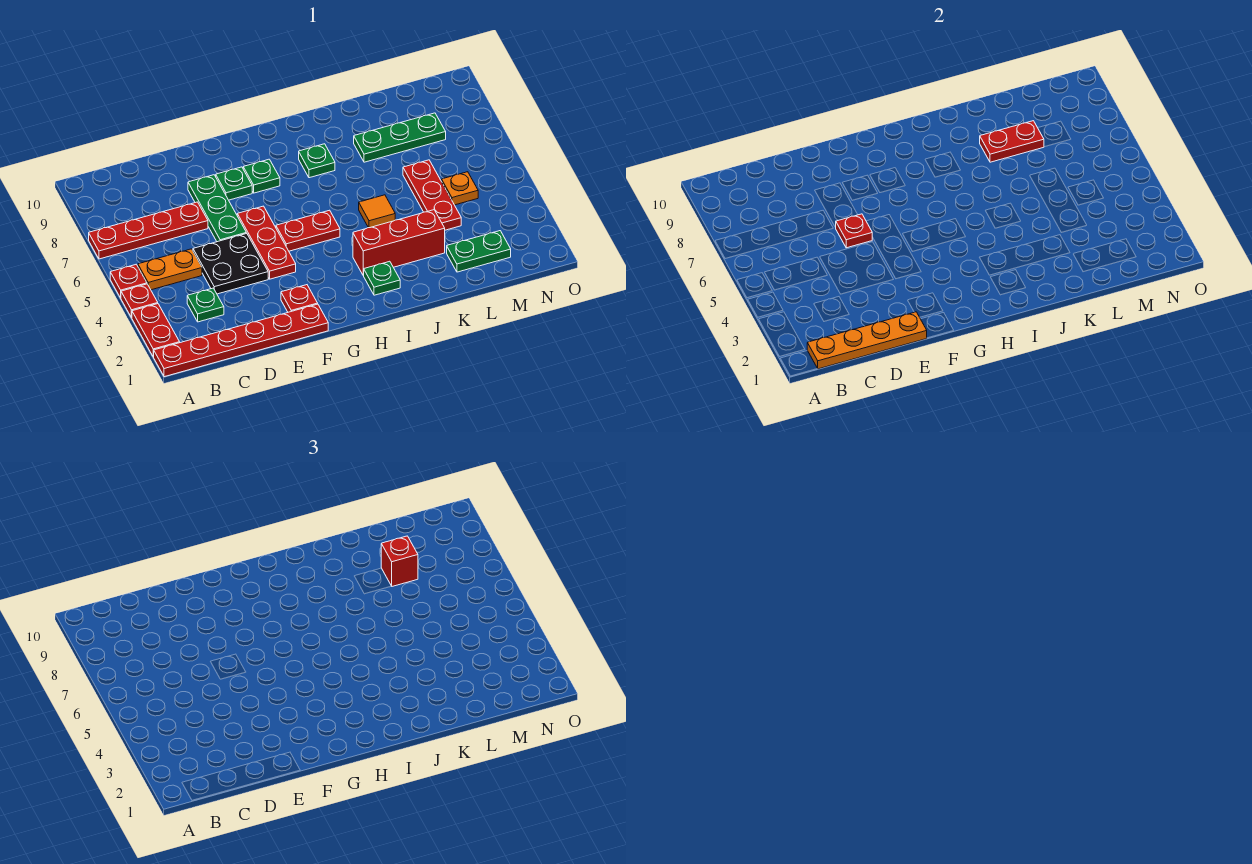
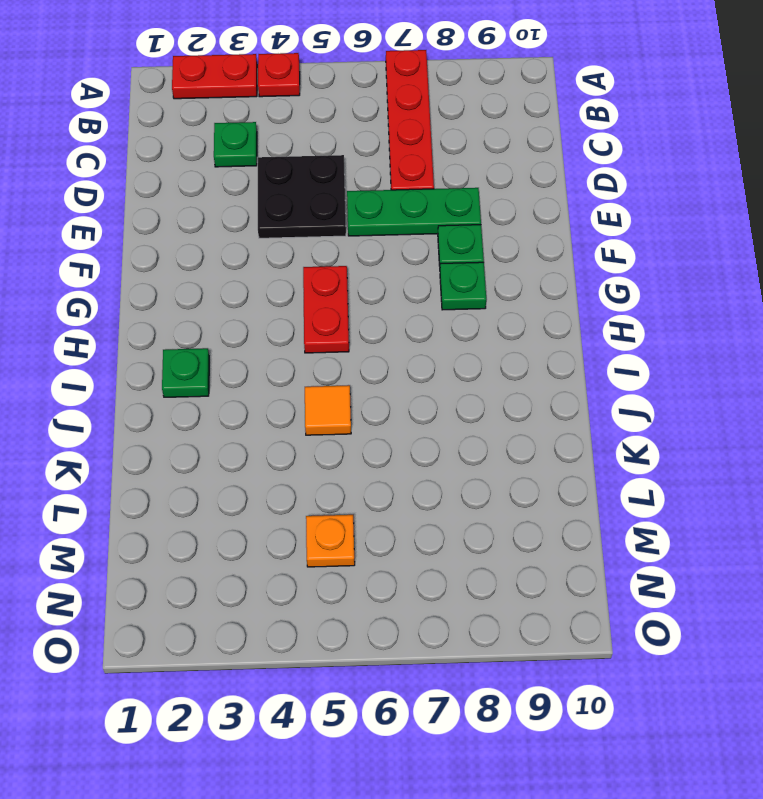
none -> red 1x6 plate [154,304,328,377]
none -> red 1x1 plate [110,264,147,298]
none -> orange 1x2 plate [138,249,202,290]

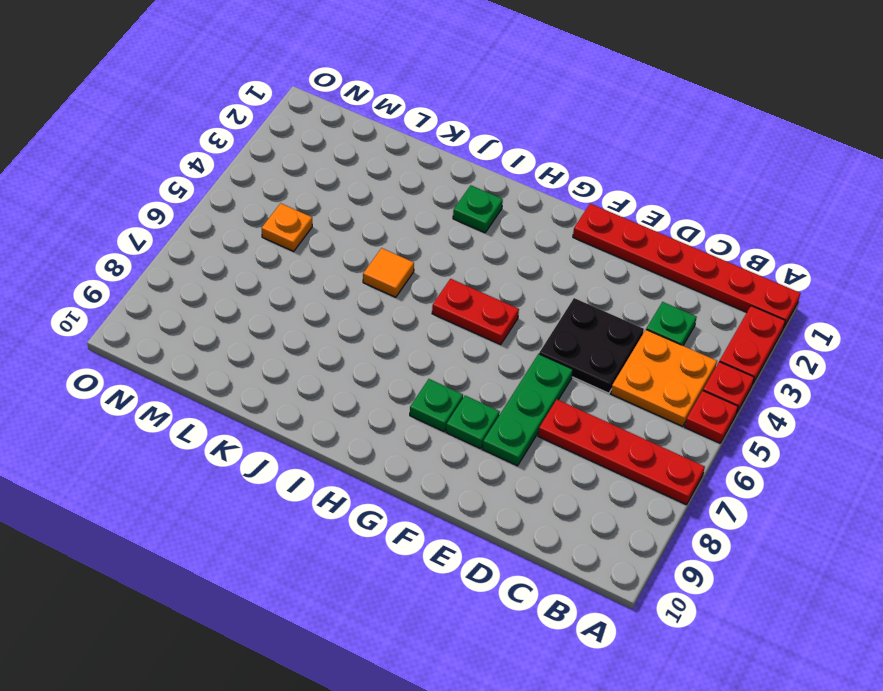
orange 2x2 plate [611,330,717,426] -> orange 1x2 plate [138,249,202,290]
none -> red 1x1 plate [281,285,318,312]
none -> red 1x3 plate [237,206,296,279]
none -> red 1x3 brick [353,210,445,275]

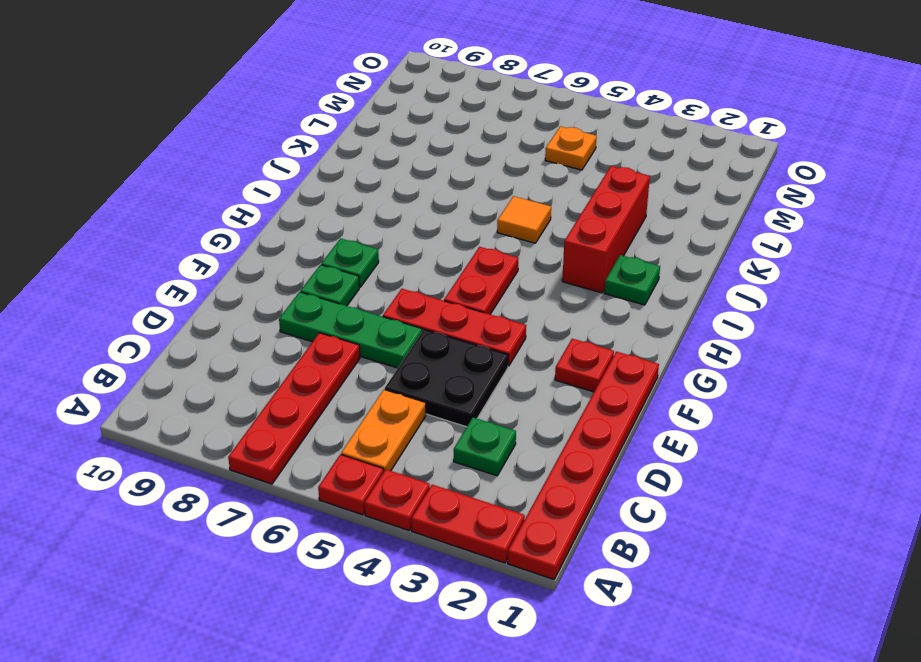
none -> green 1x1 plate [299,144,335,178]
none -> green 1x3 plate [354,113,446,162]
none -> green 1x2 plate [447,231,511,272]

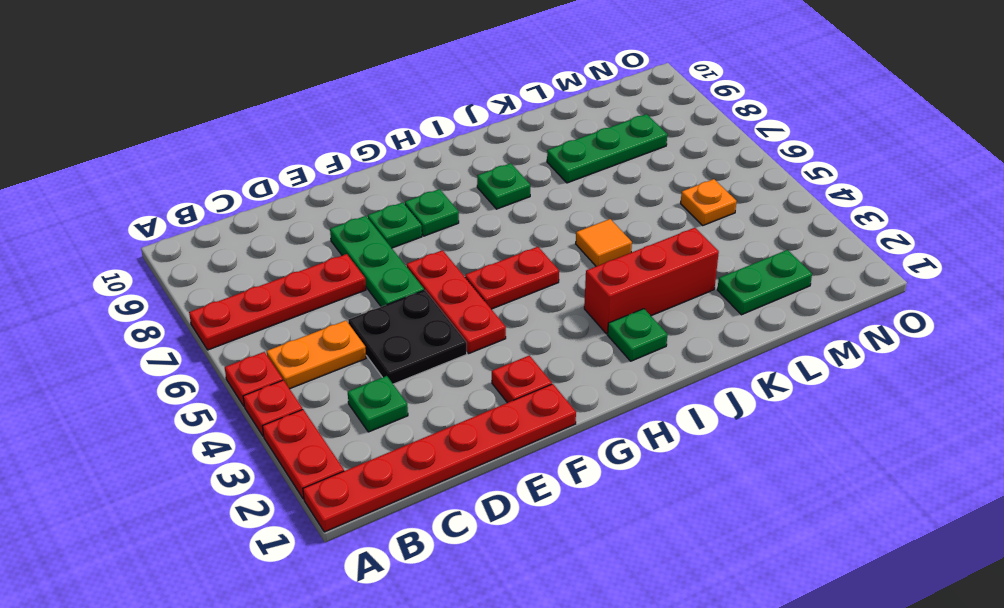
none -> red 1x3 plate [403,160,461,230]
none -> orange 1x4 plate [807,312,927,369]
none -> red 1x1 plate [836,214,872,248]

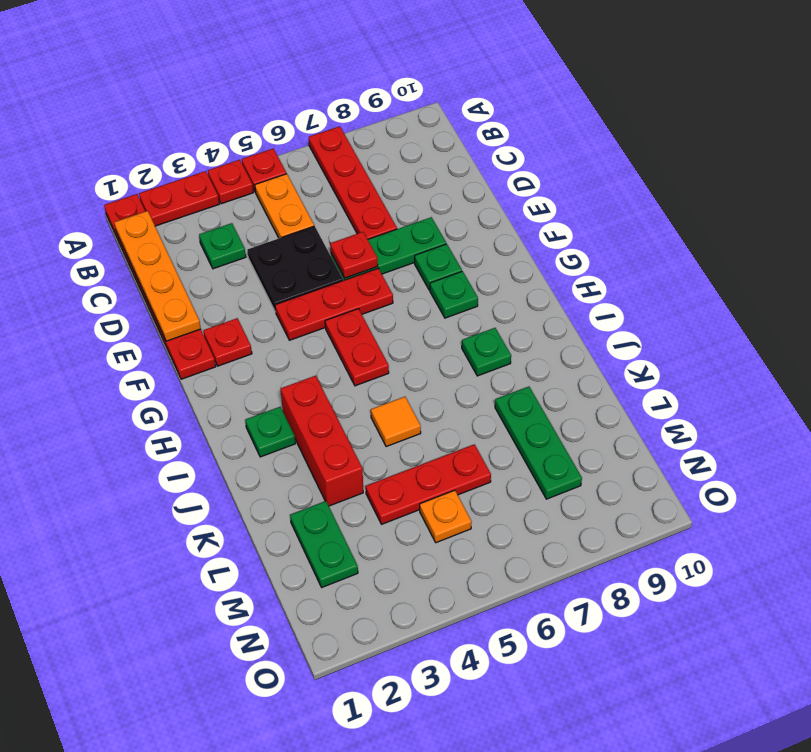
none -> red 1x2 plate [980,121,1044,162]
none -> red 1x1 brick [381,536,418,586]

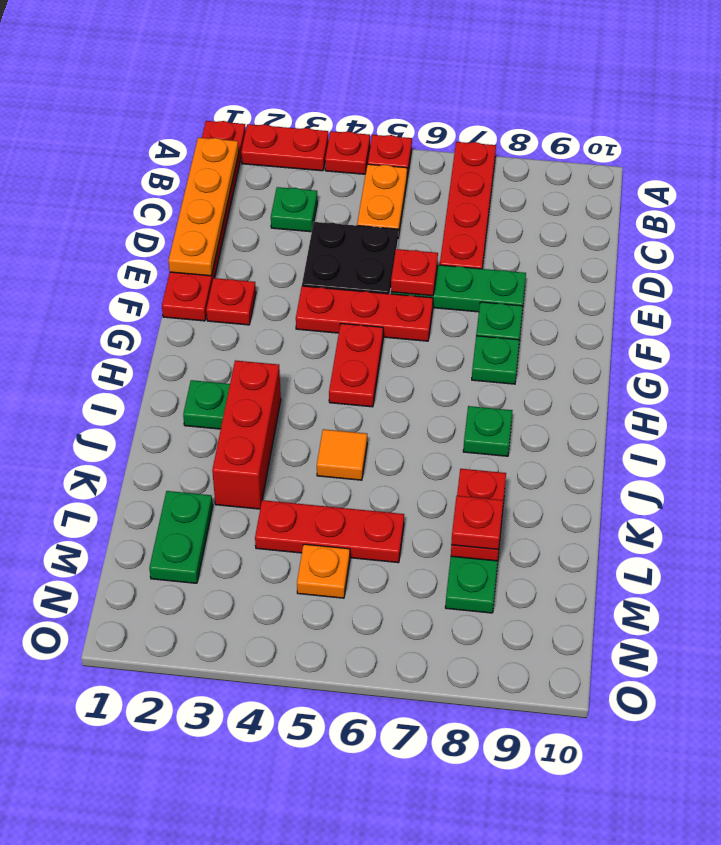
red 1x1 plate [451,496,503,550] -> red 1x1 brick [381,536,418,586]

